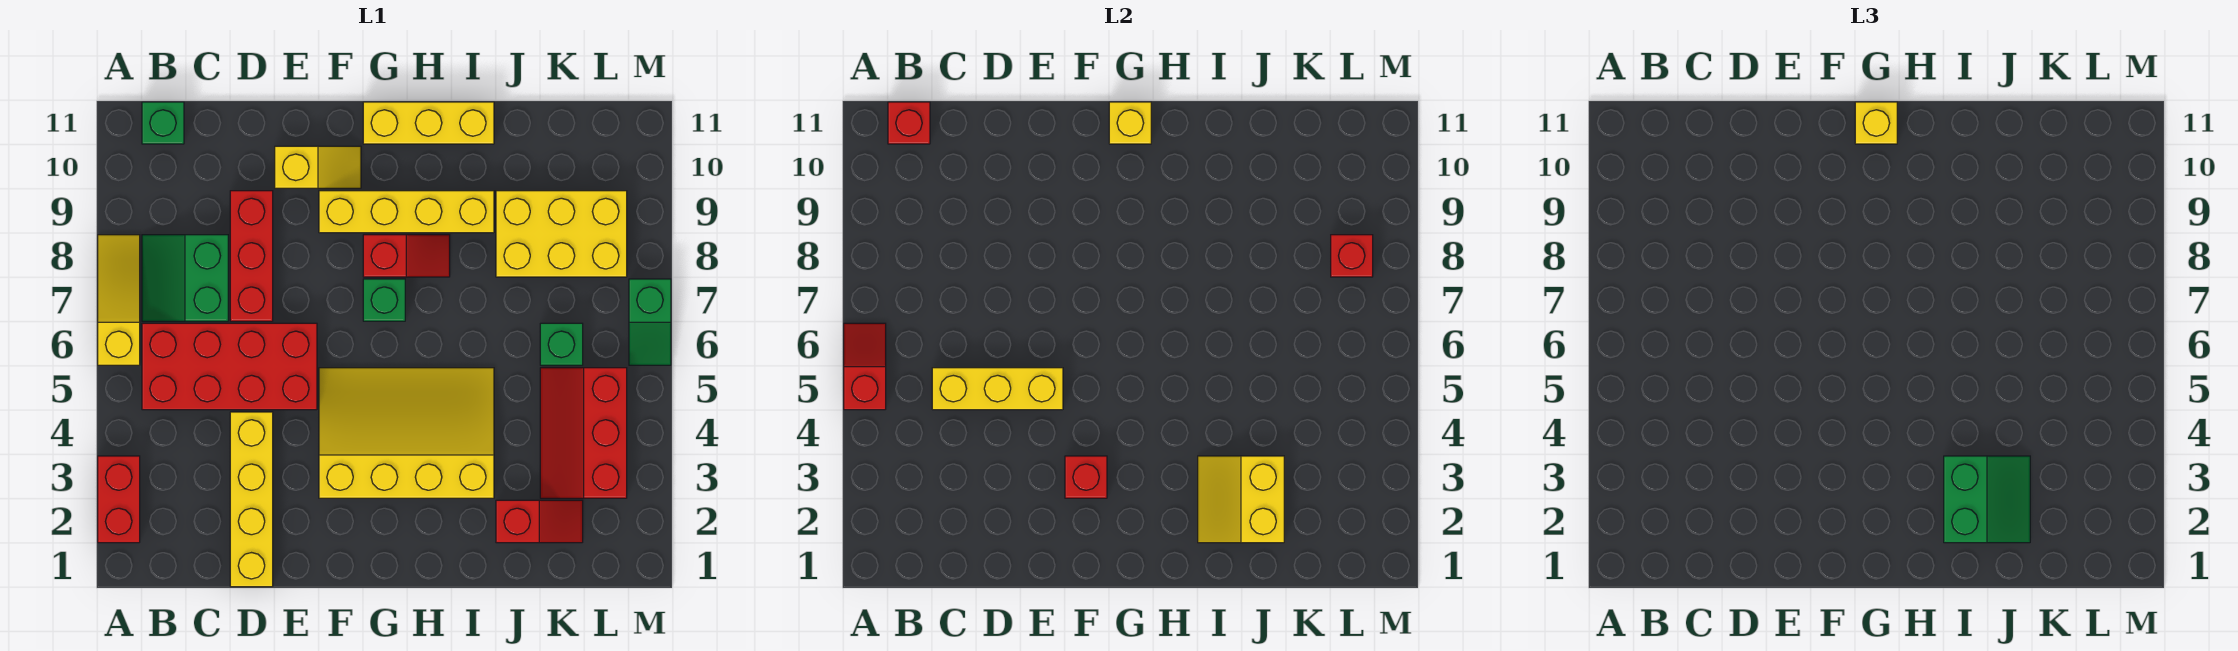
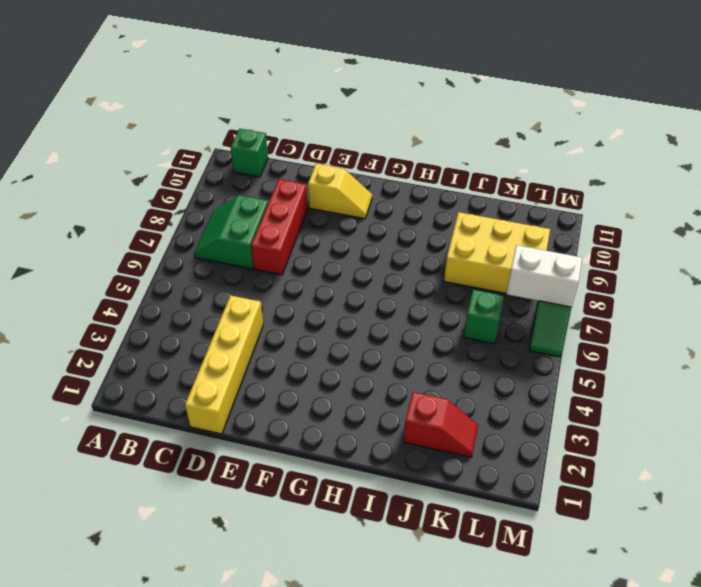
white 1x2 brick [506,245,582,307] -> none
none -> red 1x2 brick [98,456,140,543]
none -> yellow 1x3 slope [98,235,140,365]
none -> red 2x4 brick [142,323,317,410]

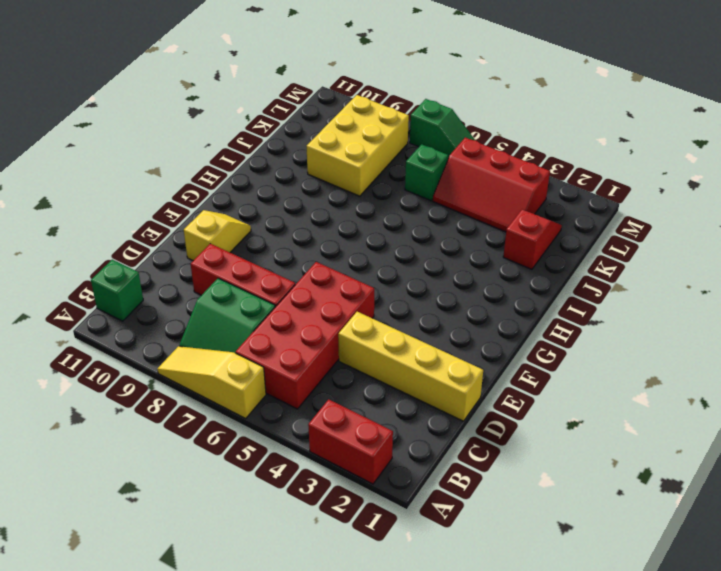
none -> yellow 3x4 slope [319,368,494,498]
none -> yellow 1x4 brick [319,191,494,233]
none -> green 1x1 brick [363,279,405,321]

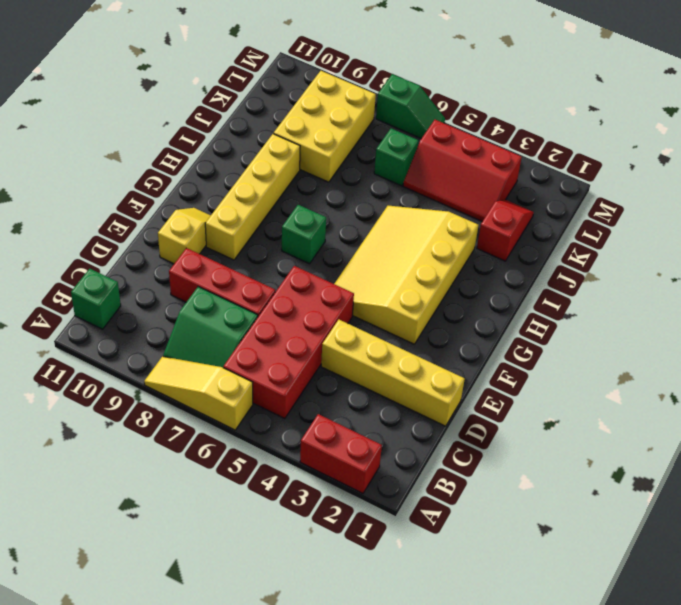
none -> red 1x2 slope [363,235,450,277]
none -> yellow 1x3 brick [363,102,494,144]
none -> red 1x2 slope [844,323,886,410]

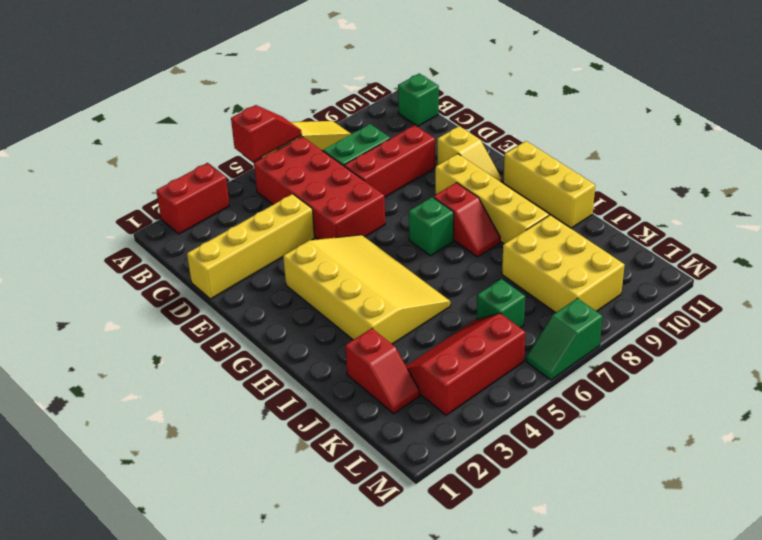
none -> red 1x1 brick [888,102,930,144]
none -> yellow 1x3 brick [932,368,1063,410]
none -> red 1x1 brick [1065,456,1107,498]

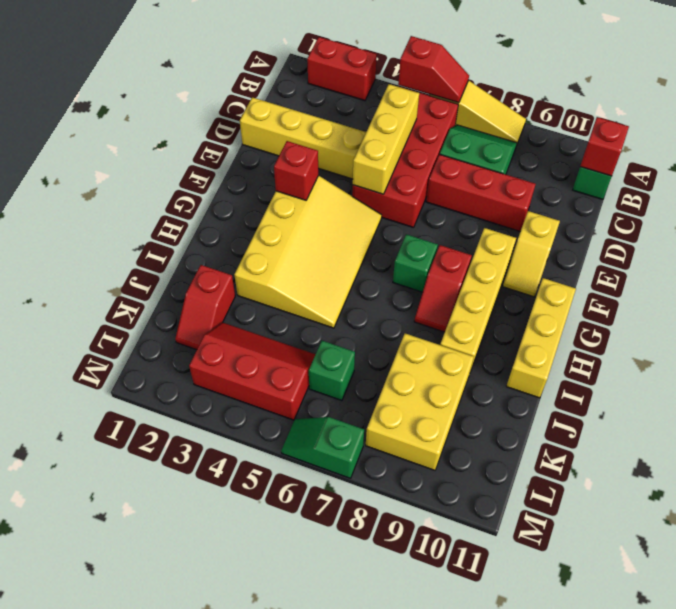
none -> yellow 1x1 brick [1109,102,1151,144]
none -> yellow 2x2 slope [1198,456,1284,543]
none -> red 1x1 brick [1331,235,1373,277]

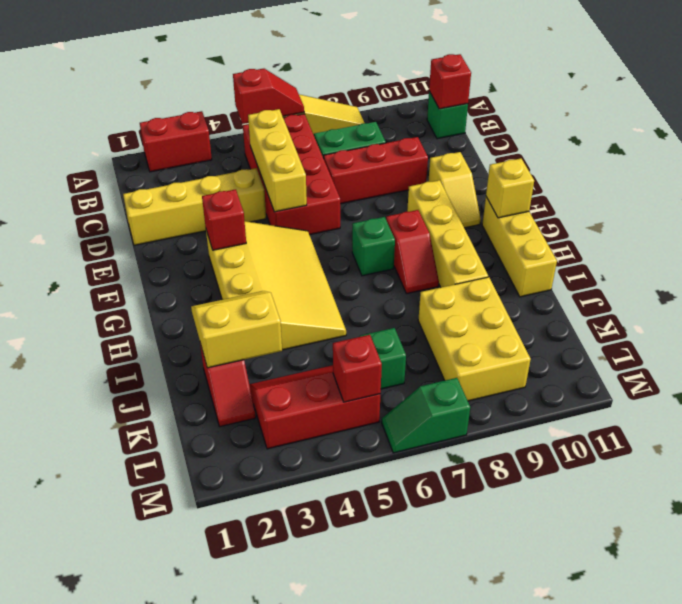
red 1x1 brick [333,335,382,402] -> red 1x1 brick moved to [1331,235,1373,277]
none -> yellow 1x1 brick [1855,102,1897,144]
none -> green 2x2 slope [1944,456,2030,543]

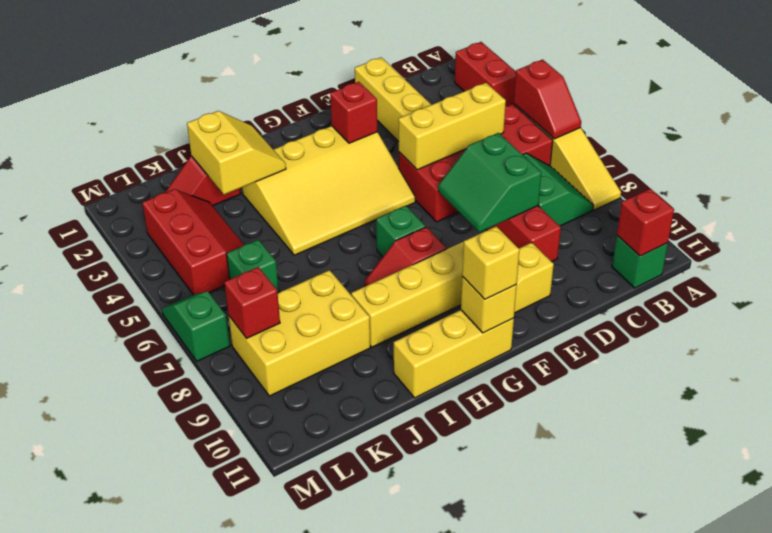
green 2x2 slope [438,133,541,232] -> green 2x2 slope moved to [1944,456,2030,543]

